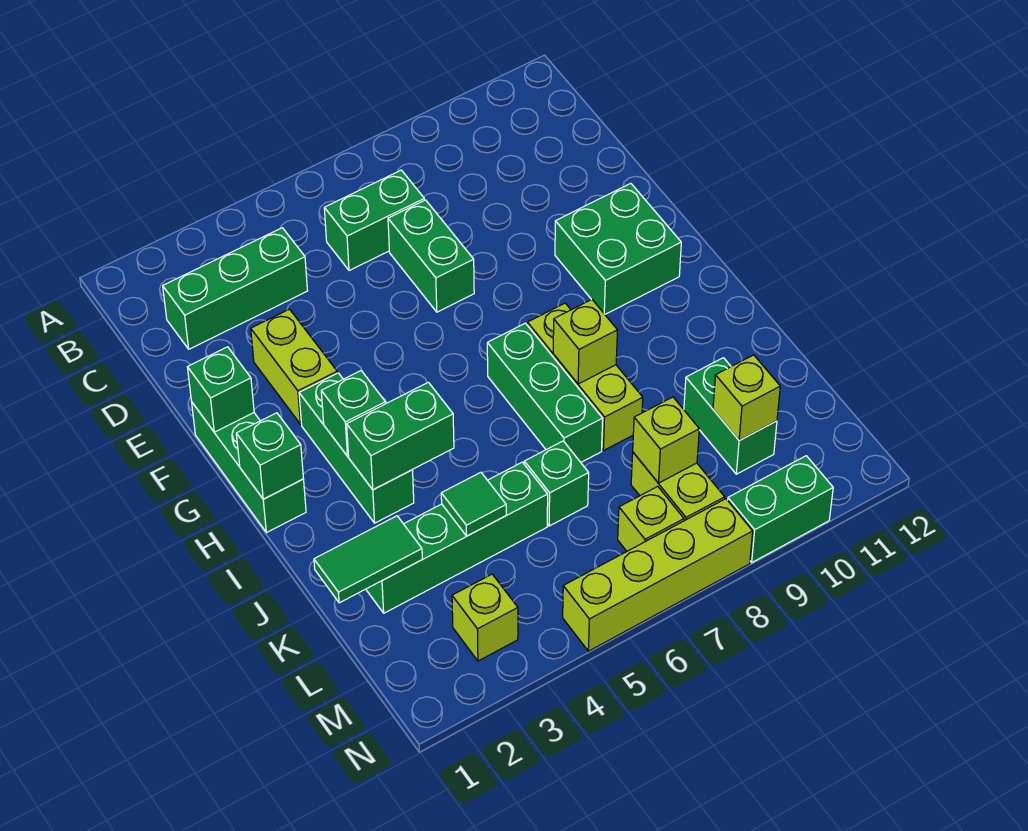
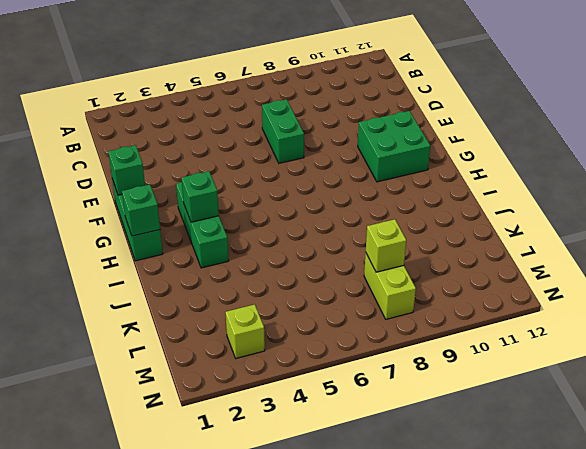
none -> green 1x3 brick [163,228,307,349]
none -> green 1x2 brick [324,170,424,271]
none -> lime 1x2 brick [251,309,337,424]

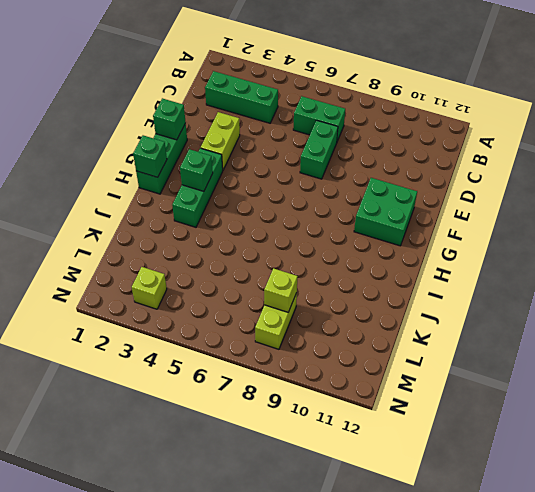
none -> green 1x3 brick [487,323,603,462]
none -> lime 1x3 brick [527,303,643,451]
none -> green 1x4 brick [366,462,548,613]

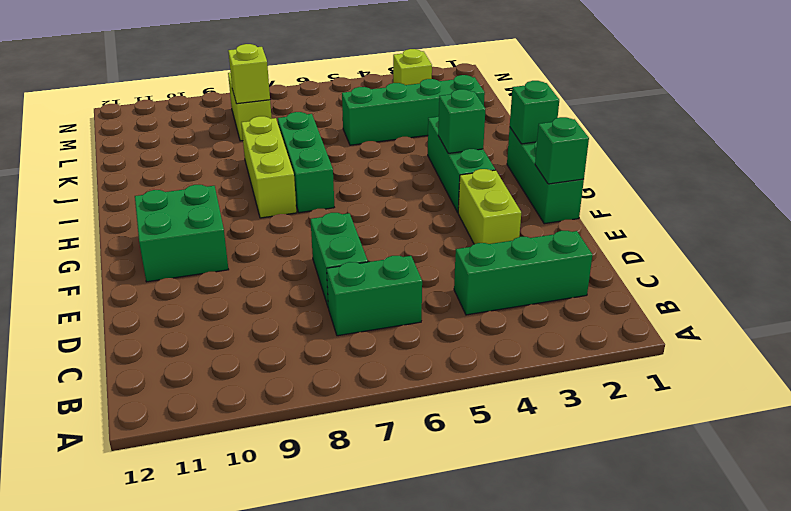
none -> green 1x1 brick [524,441,589,526]
none -> green 1x2 brick [684,358,777,474]
none -> lime 1x1 brick [618,486,684,551]

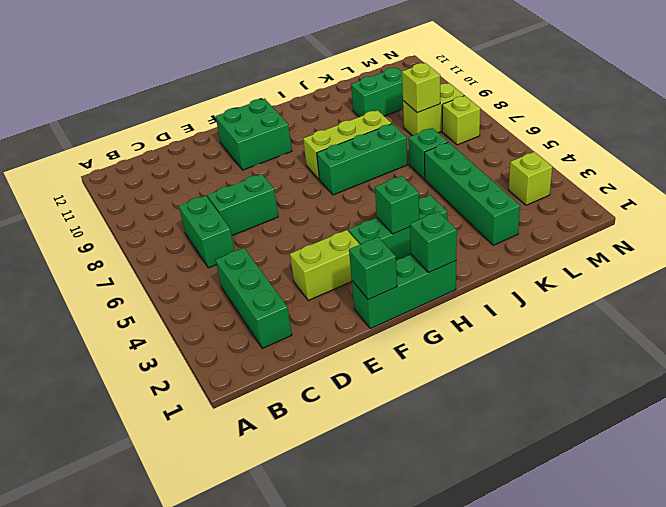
none -> lime 1x4 brick [563,499,753,651]
none -> green 1x2 brick [728,456,833,562]
none -> green 1x2 brick [347,382,454,490]

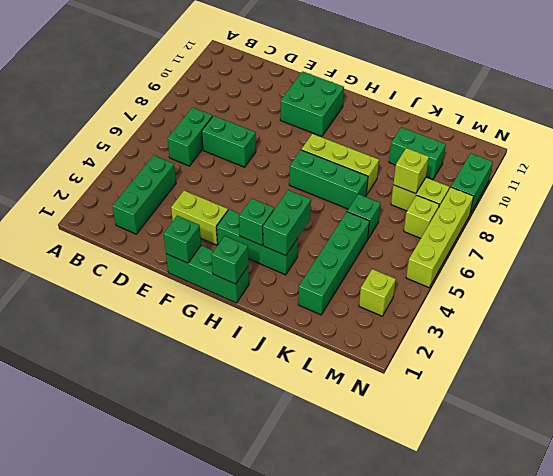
none -> lime 1x1 brick [553,299,617,384]
none -> green 1x2 tile [314,516,422,603]
none -> green 1x1 tile [441,472,506,536]

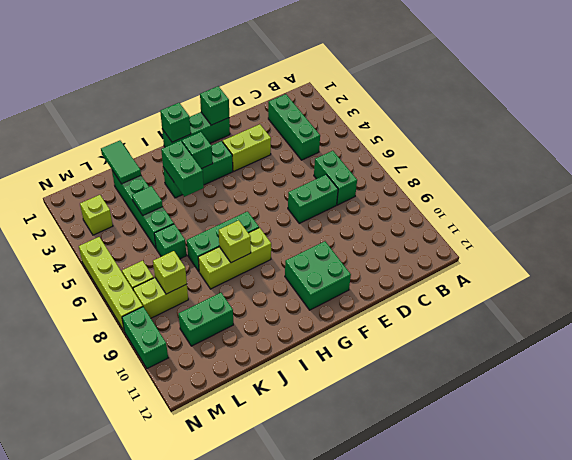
none -> lime 1x1 brick [713,355,780,440]

